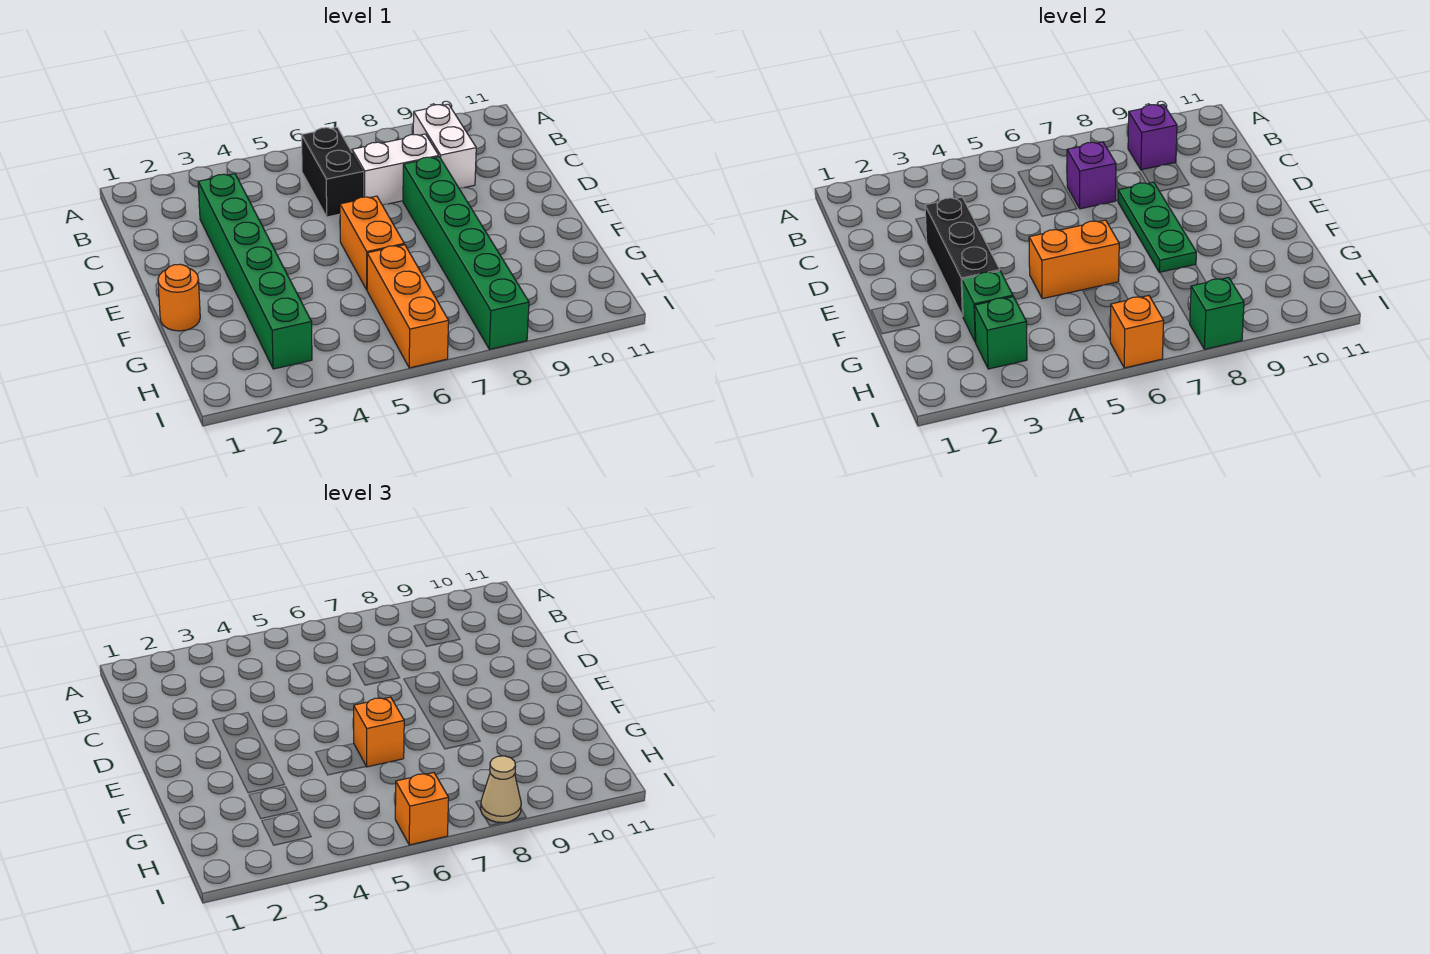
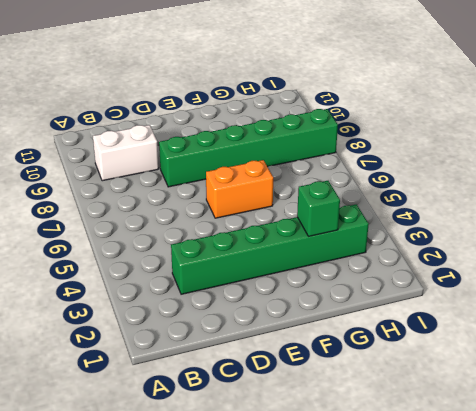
none -> black 1x2 brick [302,127,363,217]
none -> white 1x2 brick [352,134,439,205]
none -> orange 1x1 round brick [158,264,200,331]

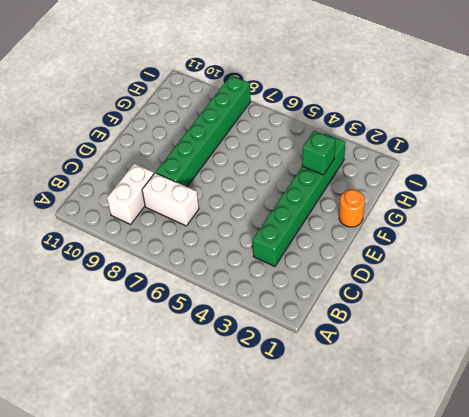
none -> black 1x2 brick [302,127,363,217]
none -> orange 1x2 brick [340,196,404,290]
none -> orange 1x3 brick [367,245,449,368]

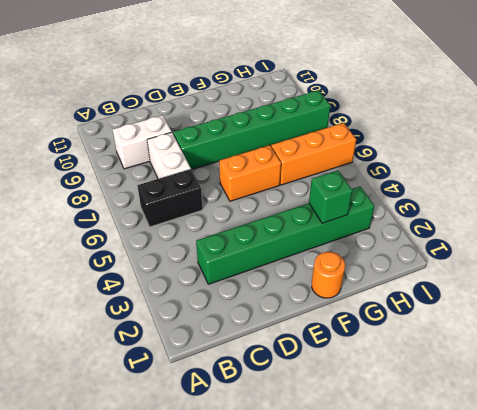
none -> purple 1x1 brick [1128,104,1177,170]
none -> purple 1x1 brick [1067,142,1116,209]
none -> black 1x3 brick [925,197,1000,316]

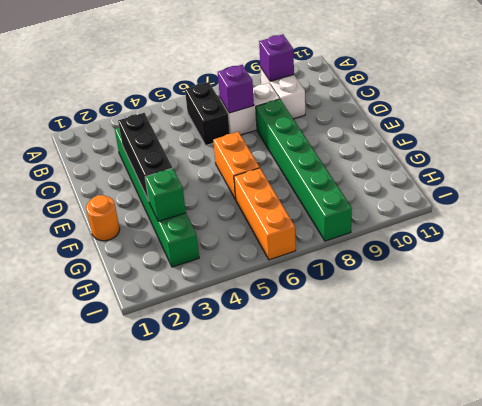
none -> green 1x3 plate [1118,182,1196,273]
none -> orange 1x2 brick [1029,220,1119,299]
none -> green 1x1 brick [975,297,1027,369]

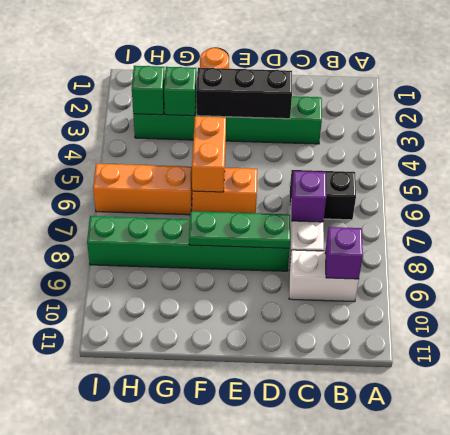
none -> orange 1x1 brick [1110,296,1164,368]
none -> green 1x1 brick [1190,278,1244,349]
none -> orange 1x1 brick [354,697,404,767]

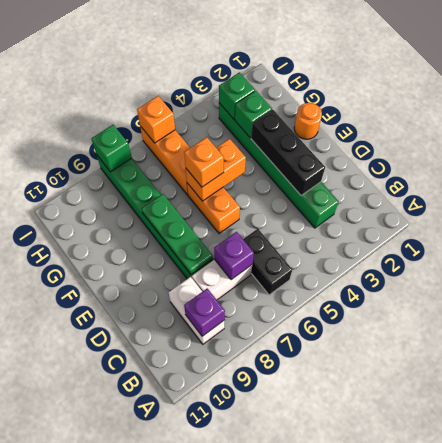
none -> orange 1x1 brick [395,773,449,845]
none -> tan 1x1 cone [481,756,521,823]

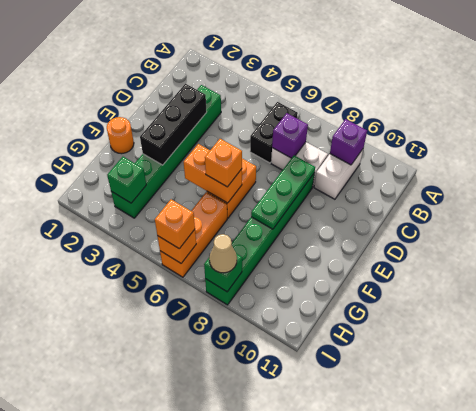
none -> green 1x1 brick [962,271,1013,342]

